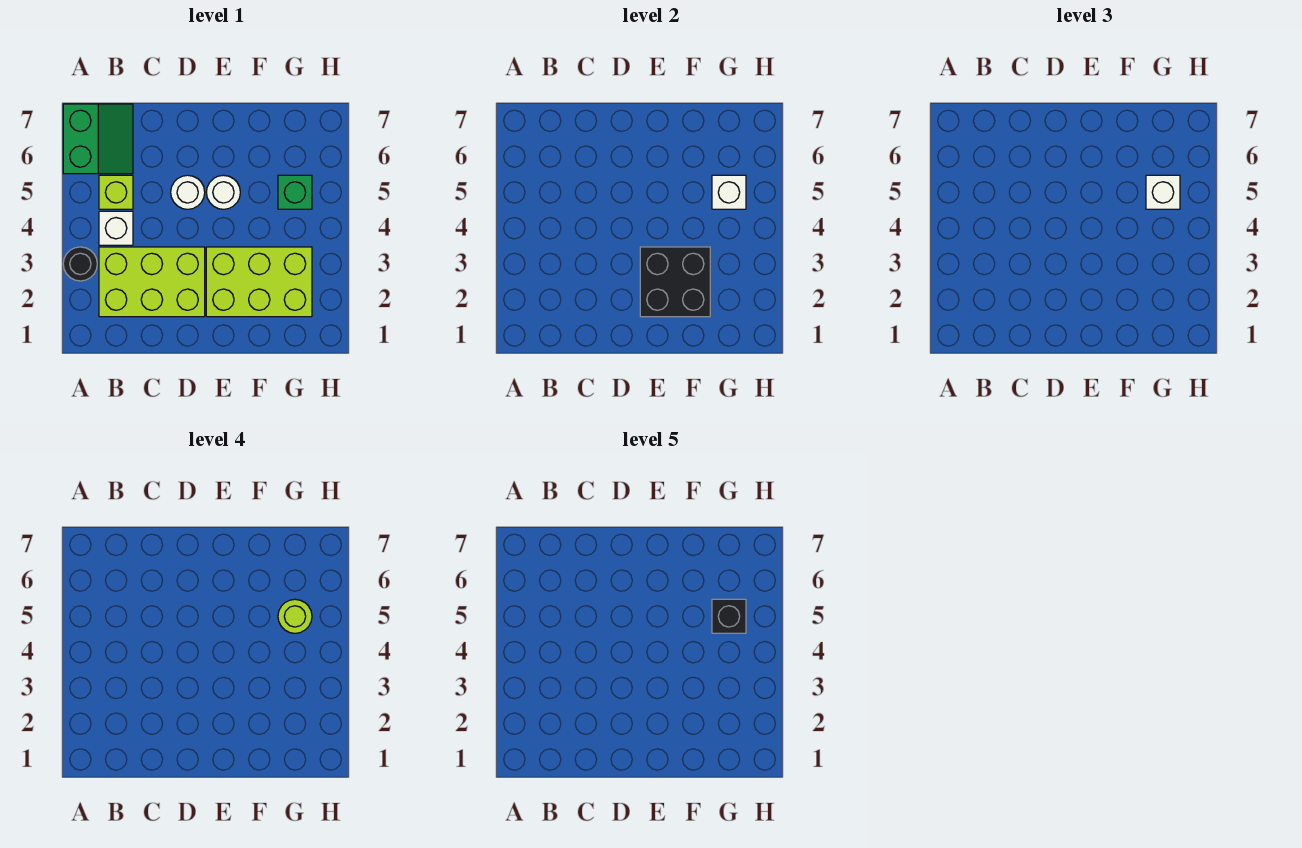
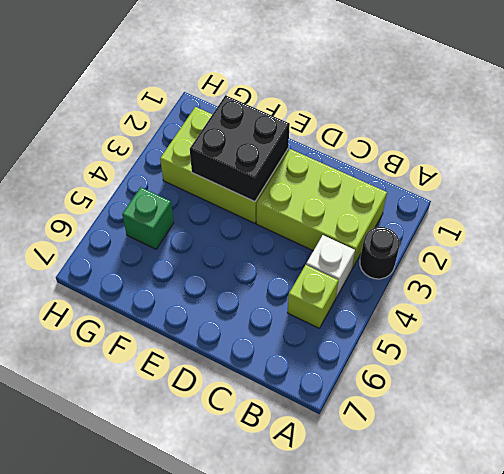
none -> green 2x2 slope [63,104,133,174]
none -> white 1x1 round brick [171,175,205,209]
none -> white 1x1 round brick [206,175,240,209]

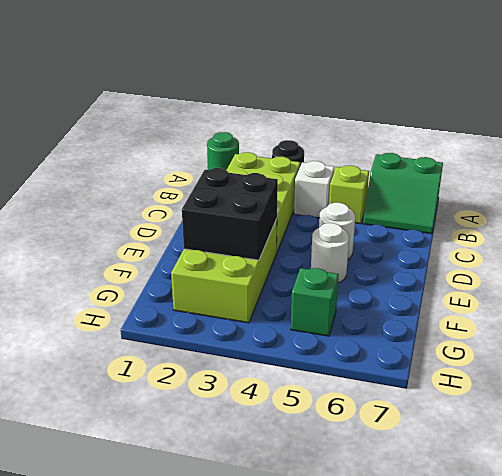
green 1x1 round brick [207,132,239,170] -> none
none -> white 1x1 brick [712,175,746,209]
none -> white 1x1 brick [1146,175,1180,209]
none -> lime 1x1 round brick [278,599,312,633]

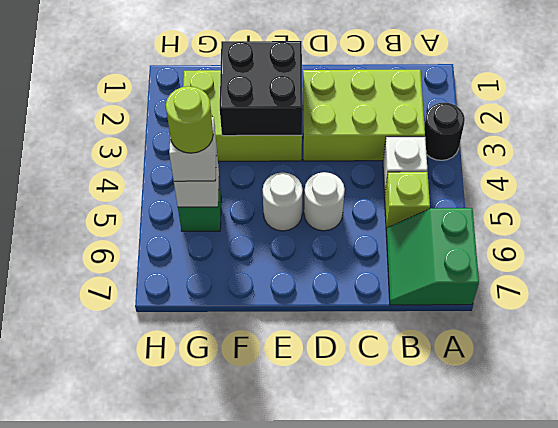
none -> black 1x1 brick [712,599,746,633]

